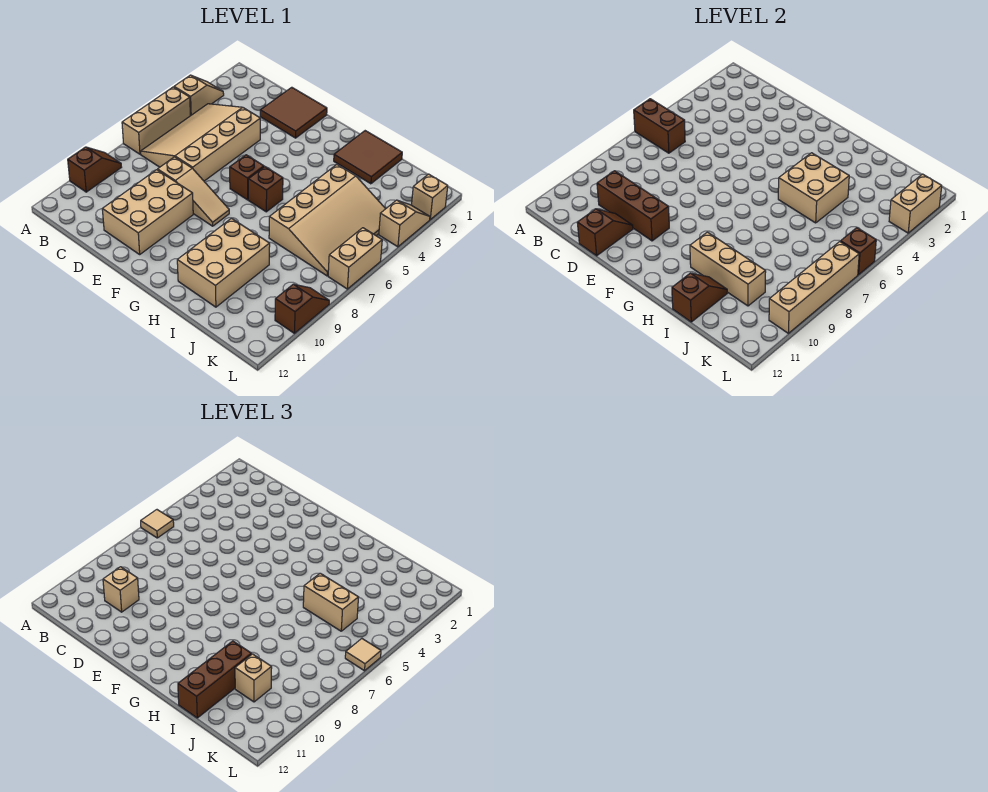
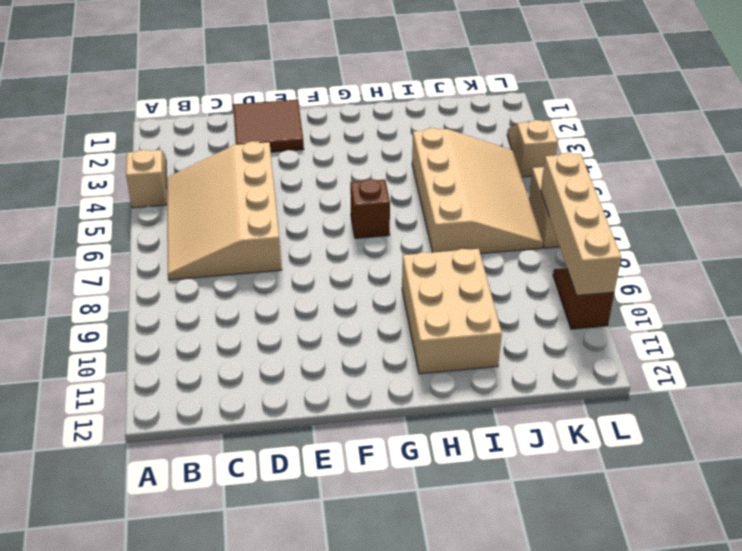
none -> tan 1x3 brick [122,87,190,154]
none -> brown 1x2 slope [68,147,121,192]
none -> tan 1x3 slope [158,157,229,226]
none -> tan 2x3 brick [102,170,193,254]

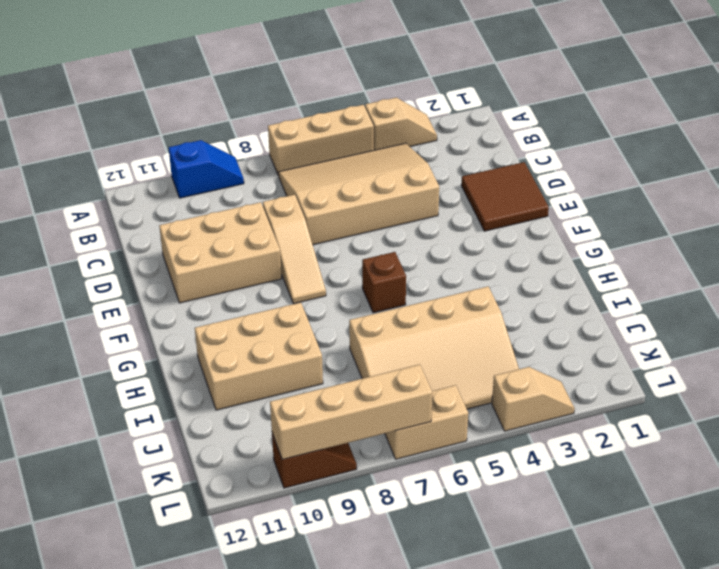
blue 1x2 slope [169,140,244,198] -> brown 1x2 slope [68,147,121,192]
none -> brown 1x1 brick [230,155,264,200]
none -> brown 2x2 tile [334,131,402,184]
none -> tan 1x1 brick [412,174,448,219]
none -> brown 1x2 brick [634,99,685,153]

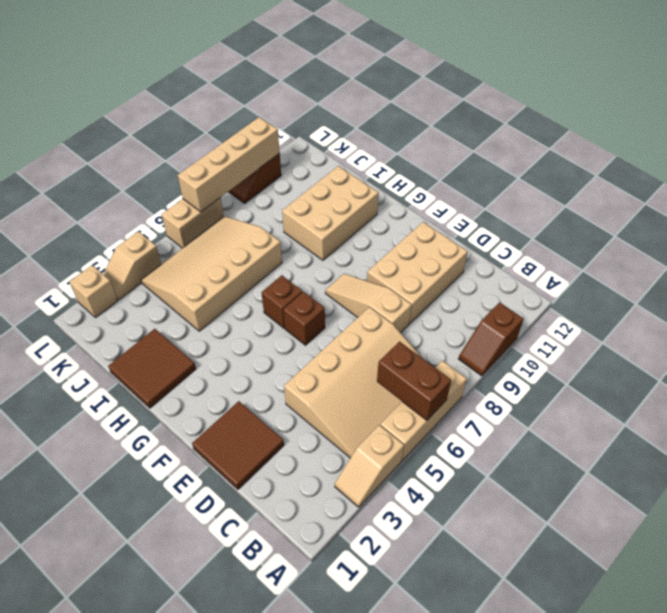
none -> brown 1x3 brick [597,171,669,241]
none -> brown 1x2 slope [577,209,633,256]
none -> tan 2x2 brick [778,153,849,223]
none -> tan 1x3 brick [690,232,766,306]

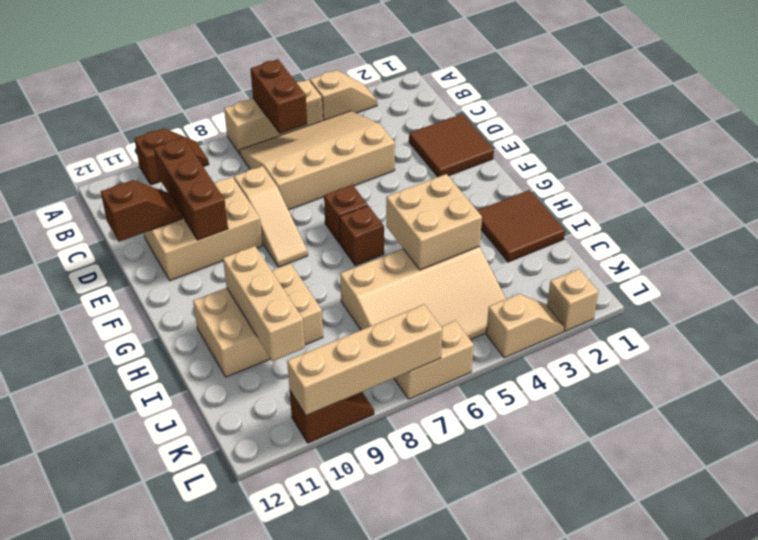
none -> brown 1x2 slope [672,273,727,322]
none -> tan 1x2 brick [889,174,942,233]
none -> brown 1x1 brick [841,228,876,275]
none -> tan 1x1 tile [141,510,174,538]

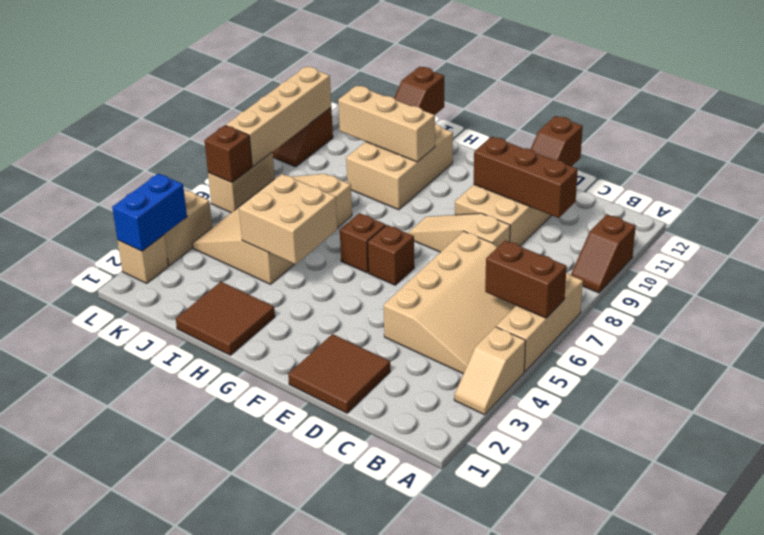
blue 1x2 brick [112,173,187,251] -> tan 1x2 brick [889,174,942,233]
none -> tan 1x1 tile [141,510,174,538]
none -> tan 1x1 brick [103,567,139,612]
none -> tan 1x2 brick [303,573,359,631]
none -> brown 1x3 brick [178,641,252,718]

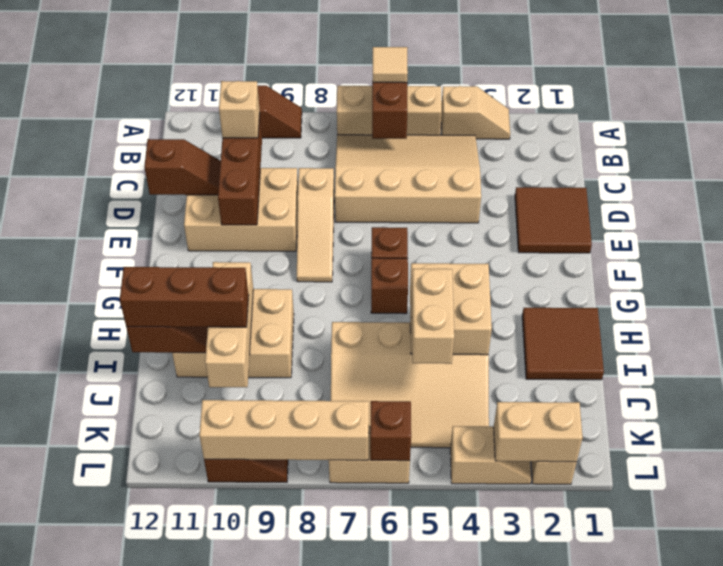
none -> tan 1x1 brick [235,654,272,702]
none -> tan 1x1 tile [345,639,381,671]

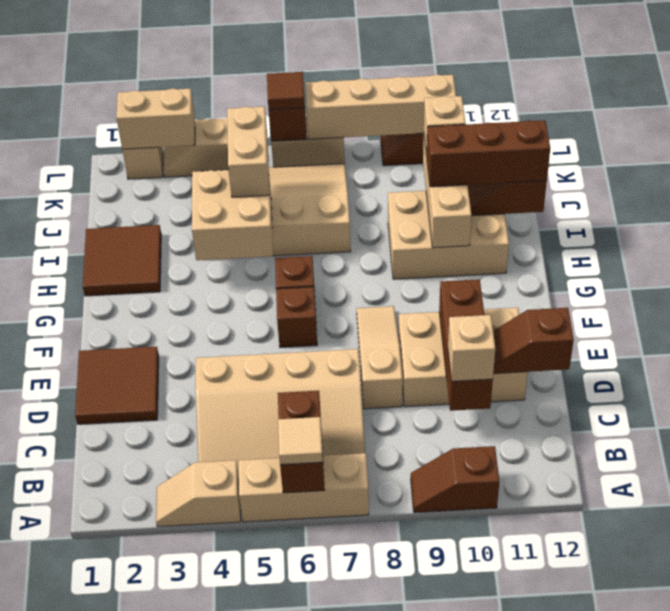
brown 1x1 tile [267,72,305,110] -> tan 1x1 tile [345,639,381,671]

